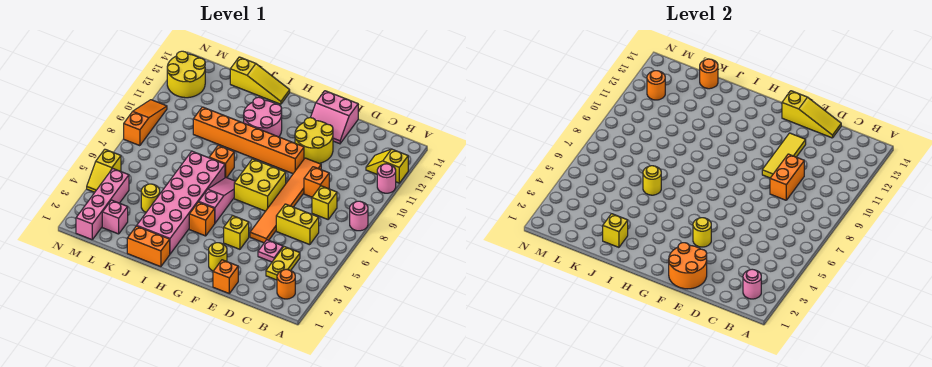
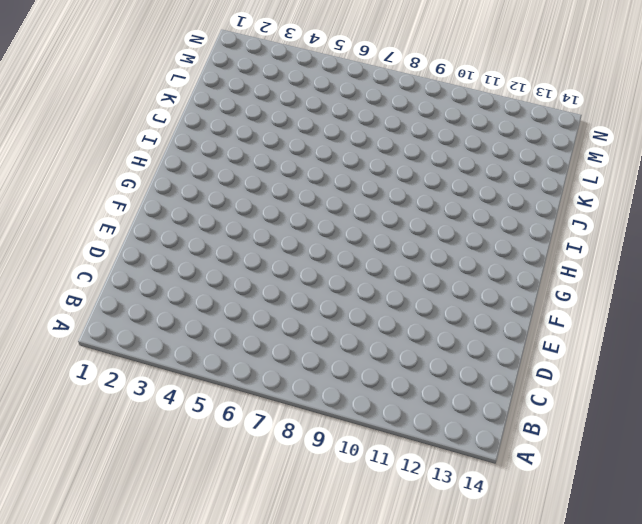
none -> pink 1x1 round brick [350,201,368,231]
none -> pink 1x1 round brick [377,164,396,193]
none -> yellow 1x2 slope [366,149,408,183]
none -> orange 1x1 round brick [277,269,295,299]

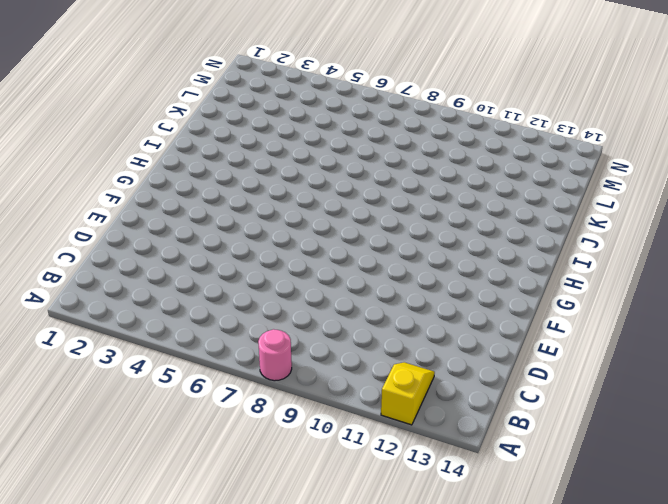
none -> pink 1x1 round brick [377,164,396,193]
none -> orange 1x1 round brick [277,269,295,299]
none -> yellow 1x2 plate [266,247,300,280]
none -> yellow 1x2 brick [276,204,319,245]

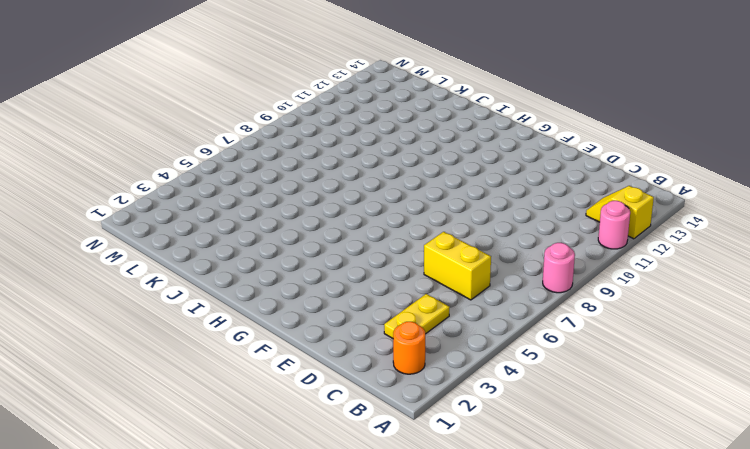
none -> yellow 1x1 brick [312,186,337,219]
none -> pink 1x1 plate [258,240,283,262]
none -> orange 1x1 brick [304,167,329,197]
none -> orange 1x1 brick [213,260,238,294]

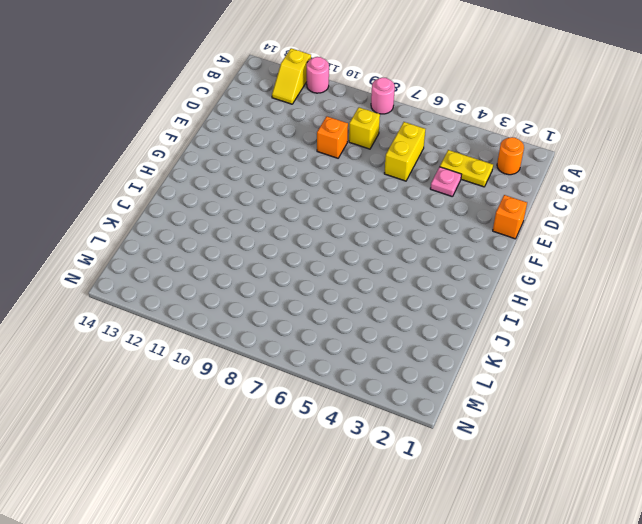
none -> orange 1x6 tile [250,158,321,243]
none -> yellow 2x2 round brick [295,118,333,163]
none -> pink 2x2 slope [310,91,358,144]
none -> yellow 1x1 round brick [209,243,227,271]

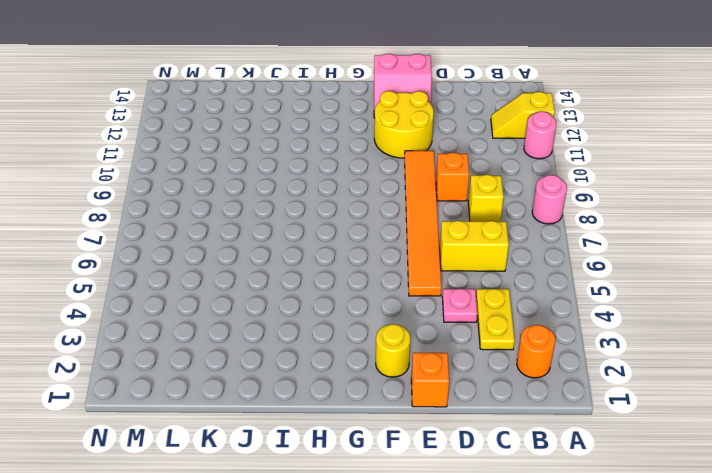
none -> yellow 1x1 brick [224,216,249,249]
none -> yellow 2x2 brick [234,159,286,211]
none -> orange 1x6 brick [193,107,304,173]
none -> orange 1x1 brick [189,202,215,236]

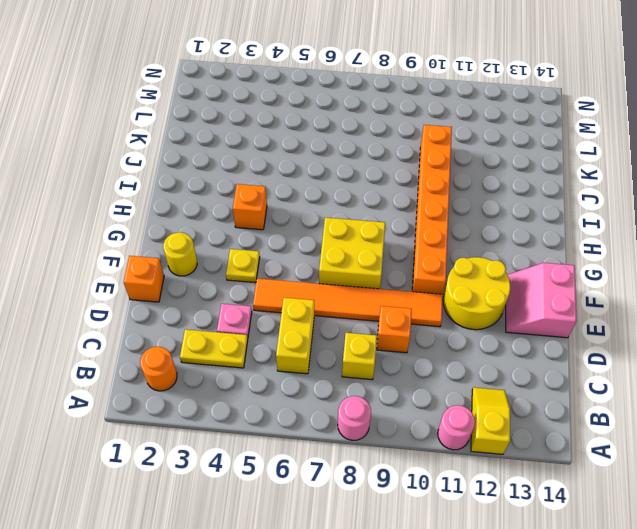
yellow 1x1 plate [226,249,260,283] -> yellow 1x1 brick [224,216,249,249]
none -> pink 1x3 slope [199,178,235,223]
none -> pink 2x2 round brick [244,97,282,137]
none -> orange 1x2 brick [127,226,170,267]
none -> pink 2x6 brick [137,151,225,254]

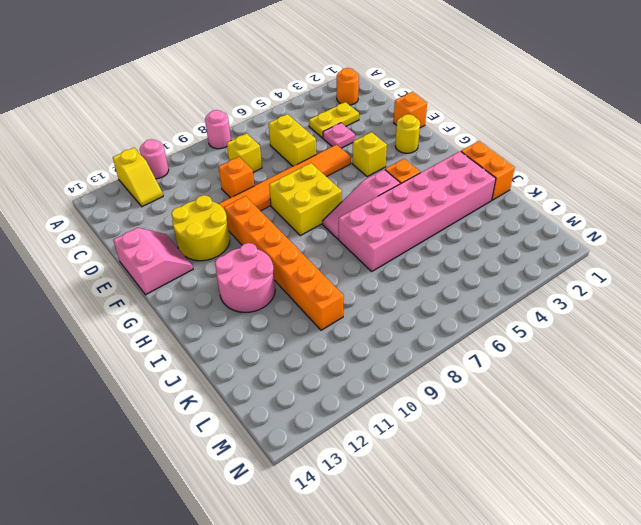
none -> orange 1x1 brick [209,145,234,178]
none -> yellow 1x3 slope [230,57,290,104]
none -> yellow 1x1 round brick [141,184,160,212]
none -> pink 1x1 brick [102,200,128,234]

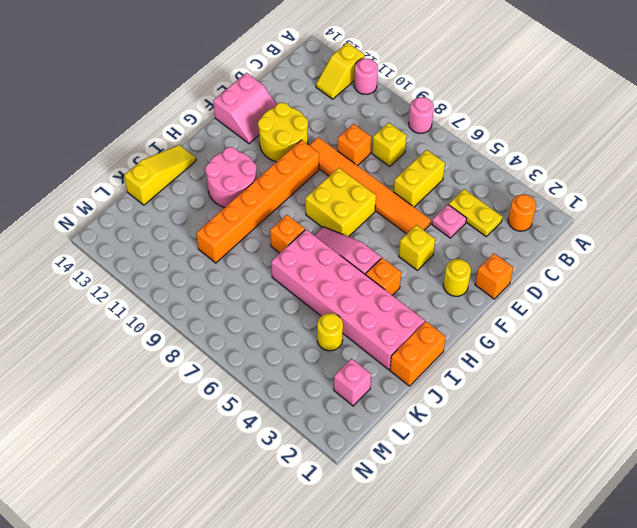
none -> pink 1x4 brick [76,169,129,240]
none -> yellow 2x2 round brick [167,51,205,98]
none -> yellow 1x2 slope [87,149,121,192]
none -> orange 1x3 slope [124,100,167,146]

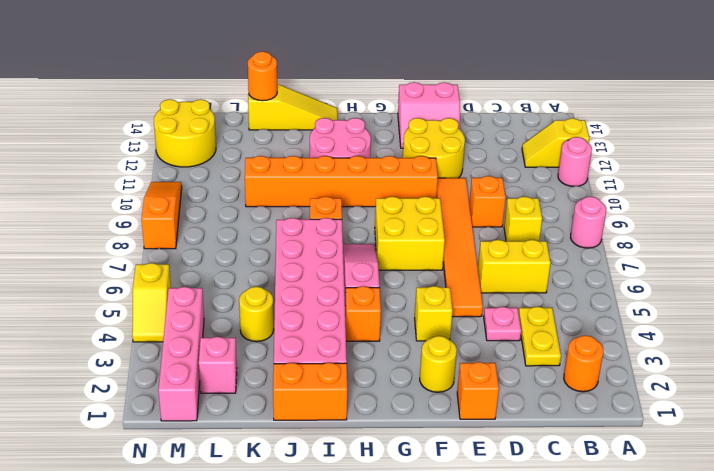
none -> pink 1x1 round brick [743,269,761,299]
none -> orange 1x2 brick [770,154,804,200]
none -> yellow 1x3 slope [782,91,841,138]
none -> orange 2x2 round brick [669,243,707,289]

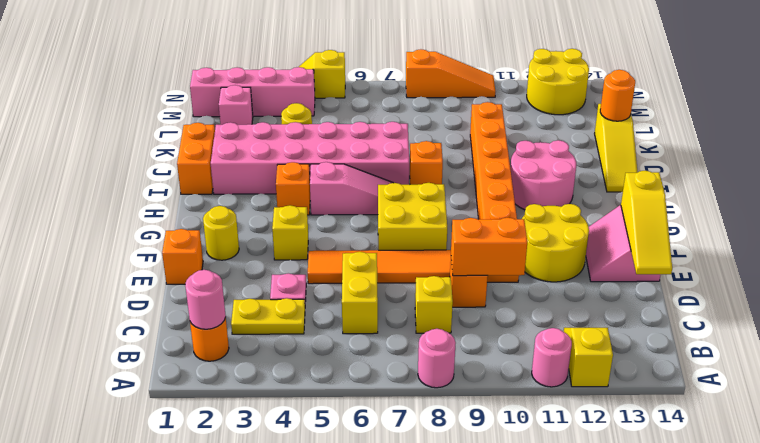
none -> orange 2x2 round brick [669,243,707,289]
none -> yellow 1x3 tile [762,133,806,178]
none -> yellow 1x1 round brick [693,218,711,247]
none -> yellow 1x1 brick [603,214,628,247]

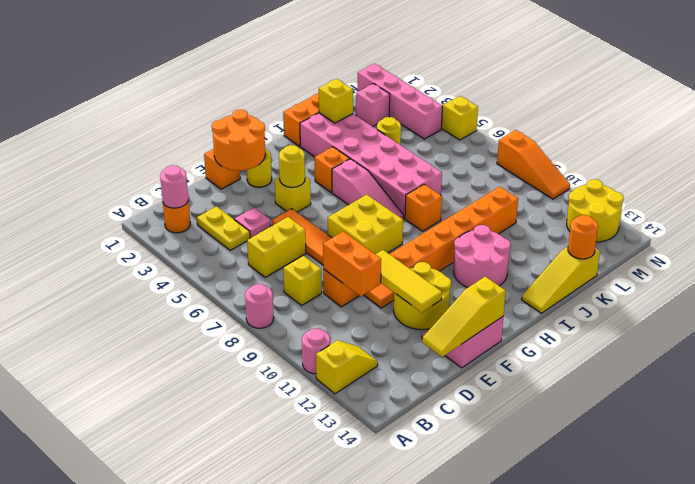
none -> yellow 1x1 round brick [643,166,661,195]
none -> orange 1x1 round brick [647,71,665,100]

